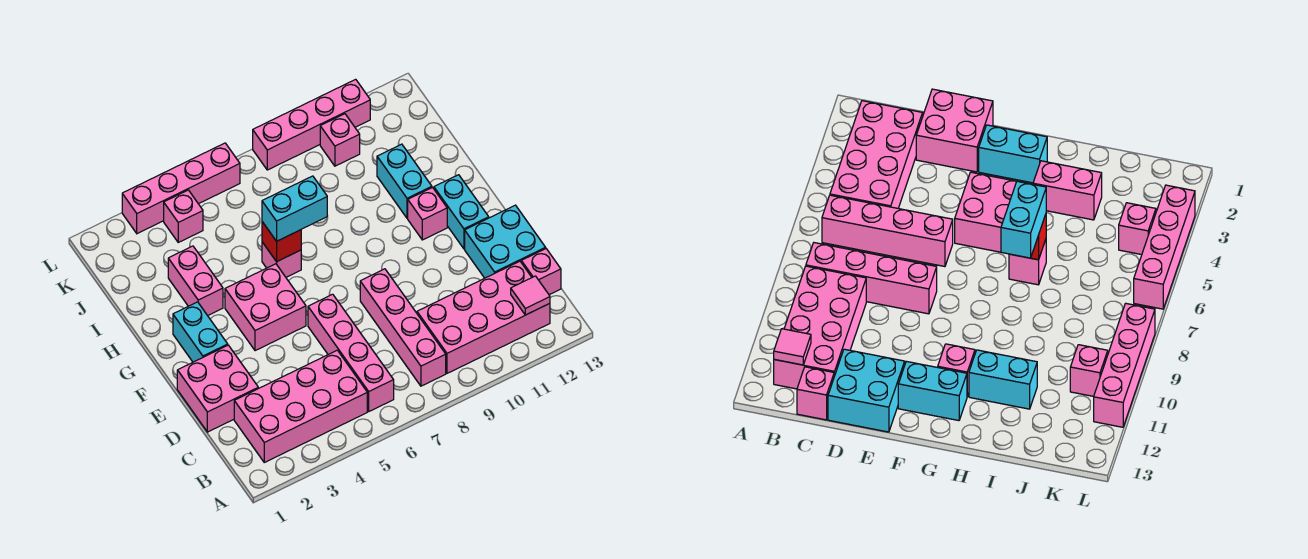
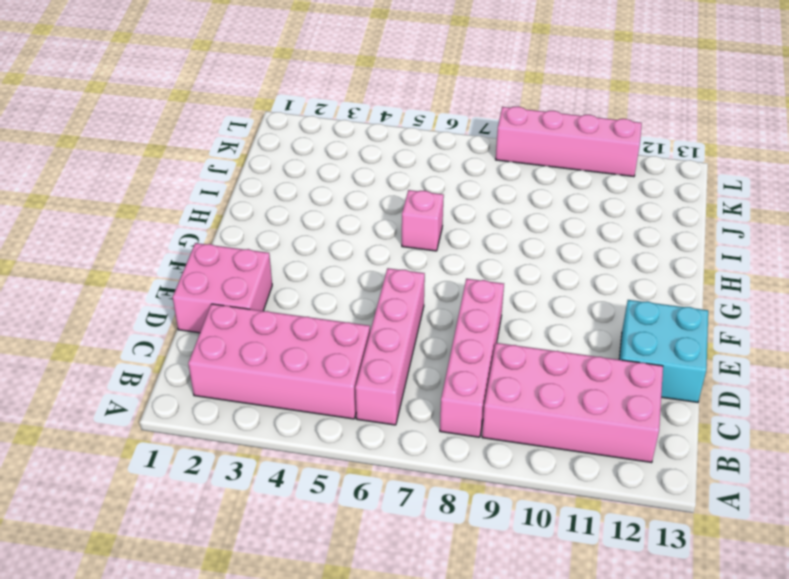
none -> pink 1x1 brick [521,249,561,295]
none -> cyan 1x2 brick [173,302,228,362]
none -> pink 2x2 brick [225,264,306,351]

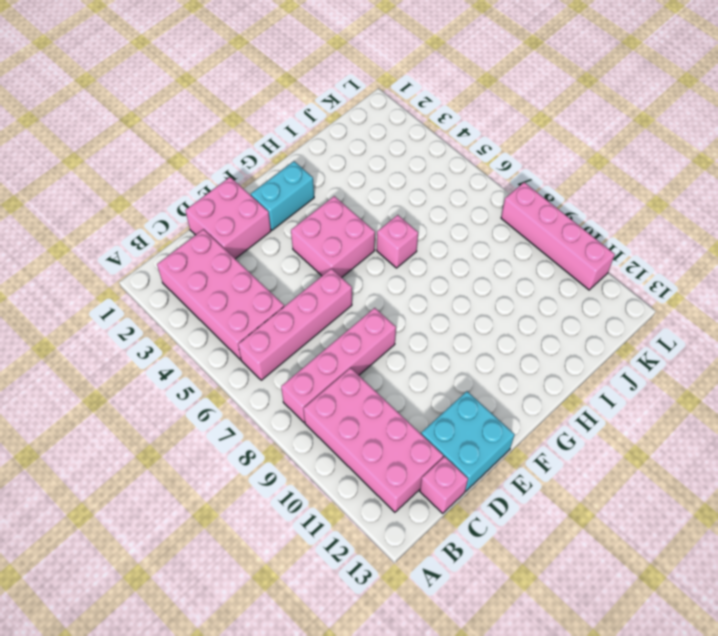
none -> cyan 1x2 brick [434,175,489,249]
none -> pink 1x1 brick [408,188,447,240]
none -> pink 1x2 brick [168,246,223,316]

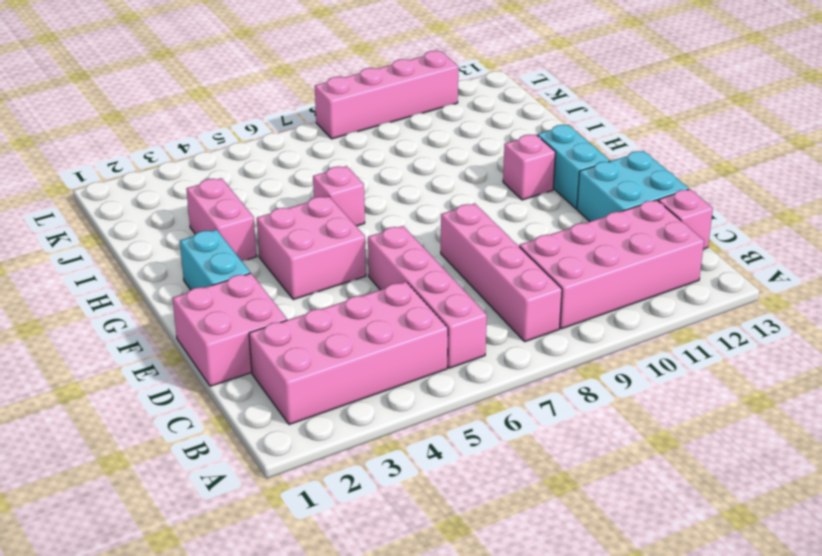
none -> cyan 1x2 brick [377,144,432,218]
none -> pink 1x1 brick [164,190,203,242]
none -> pink 1x1 brick [320,114,360,166]

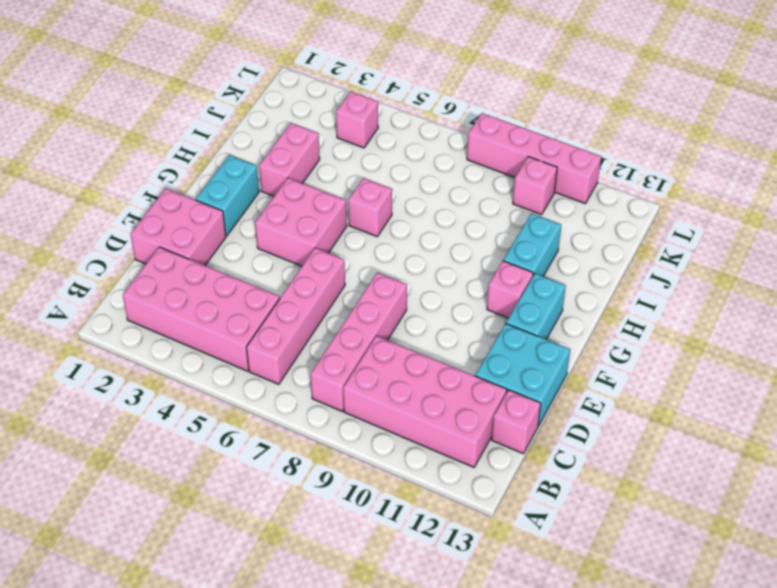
none -> pink 1x4 brick [122,143,240,234]
none -> pink 1x1 tile [511,276,550,315]
none -> red 1x1 brick [262,222,301,262]

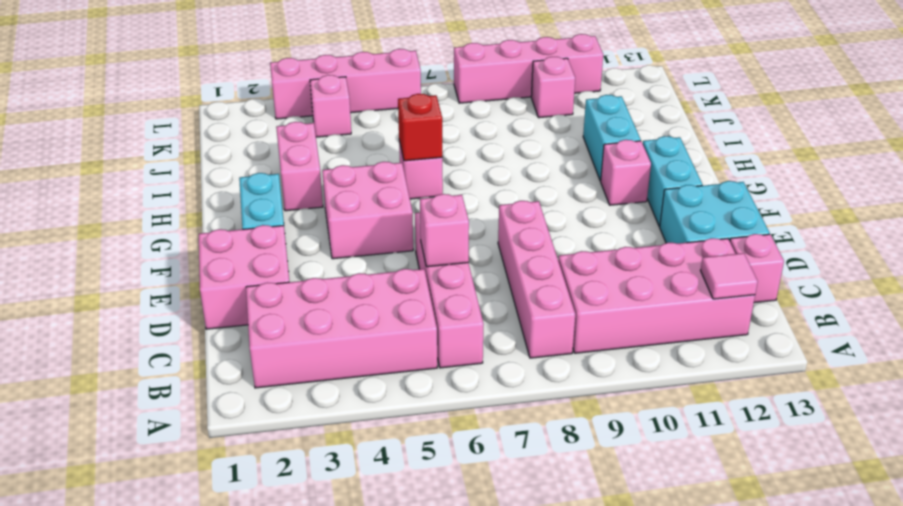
pink 1x1 brick [420,194,469,267] -> none
none -> cyan 1x2 brick [262,176,327,241]

